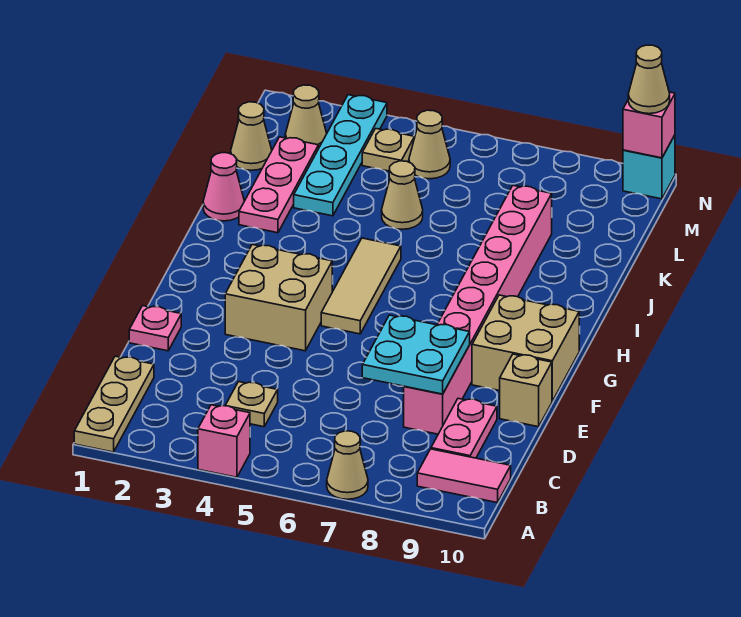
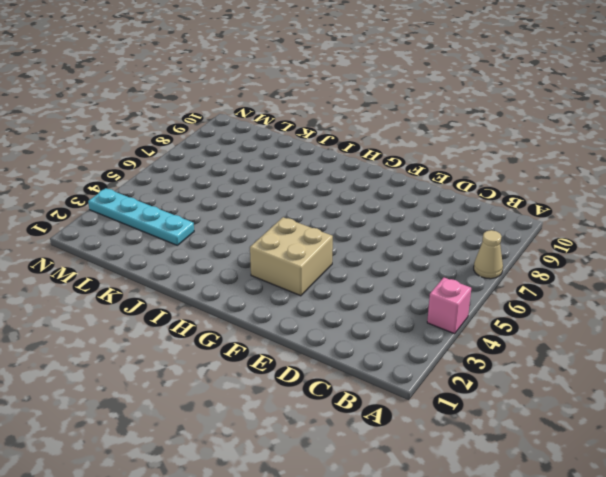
none -> tan 1x3 plate [74,356,154,452]
none -> pink 1x2 tile [417,449,511,503]
none -> tan 1x1 plate [226,382,278,427]

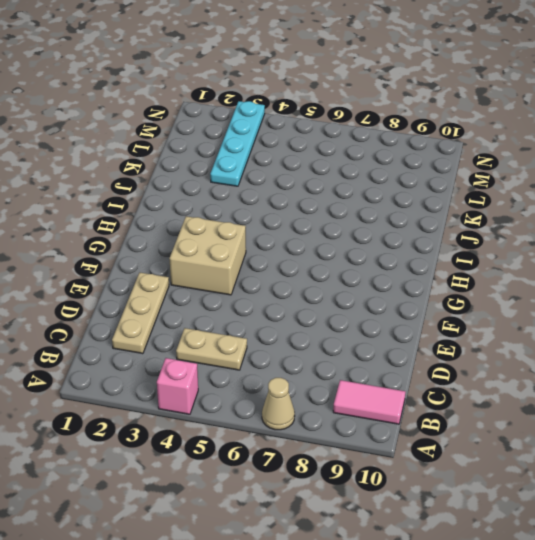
tan 1x3 plate [112,273,169,354] -> tan 1x3 plate moved to [74,356,154,452]
tan 1x2 plate [176,328,247,370] -> tan 1x1 plate [226,382,278,427]
none -> pink 1x2 plate [431,398,497,458]
none -> pink 1x8 brick [404,186,552,434]
none -> pink 1x1 plate [129,306,181,351]

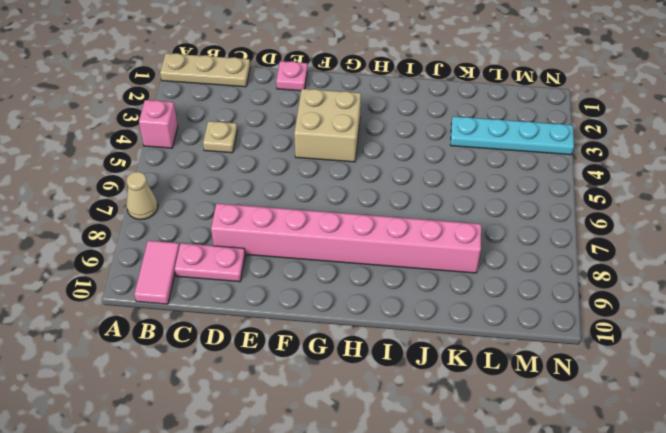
none -> tan 1x1 brick [500,354,552,427]
none -> tan 2x2 brick [472,295,579,401]
none -> tan 1x3 tile [321,238,401,334]

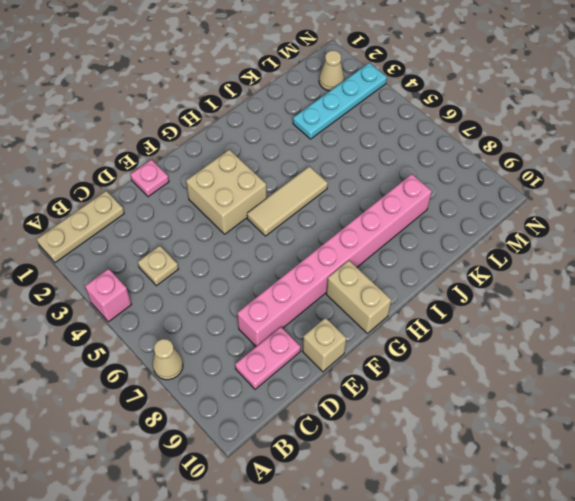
tan 1x2 brick [326,261,391,333] -> tan 2x2 brick [472,295,579,401]
none -> pink 1x2 tile [417,449,511,503]
none -> pink 1x1 cone [203,153,244,221]
none -> pink 1x3 plate [239,137,319,233]

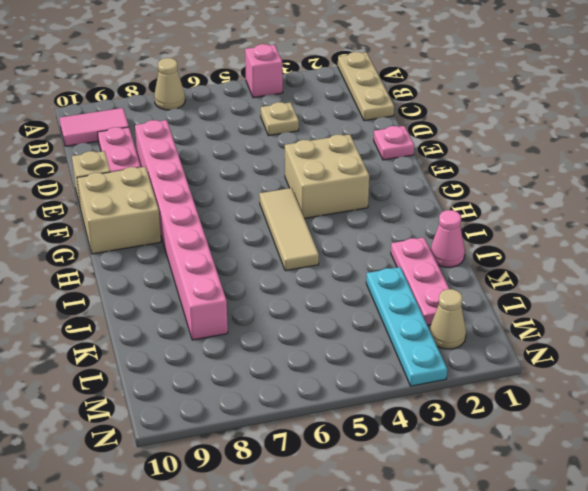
none -> tan 1x1 cone [382,161,423,229]
none -> tan 1x1 cone [231,102,272,170]
none -> tan 1x1 plate [362,128,415,171]

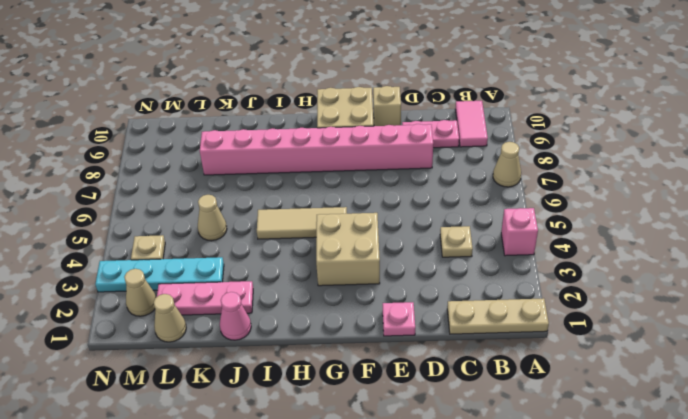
none -> tan 1x1 cone [409,110,450,179]
none -> cyan 1x1 brick [623,135,675,199]
none -> cyan 2x2 plate [362,315,470,394]

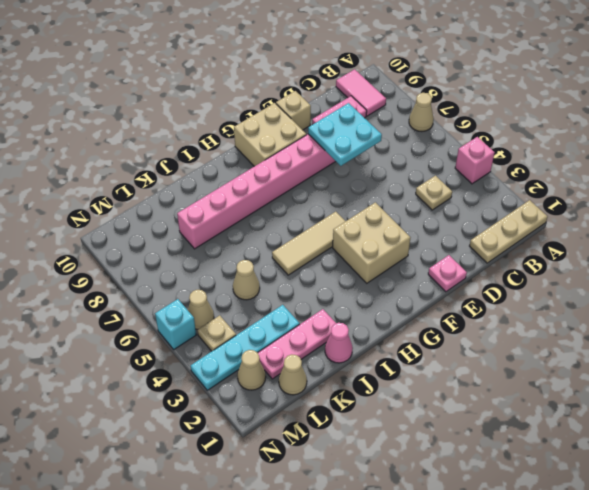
cyan 1x1 brick [155,299,196,349] -> cyan 1x1 brick moved to [623,135,675,199]
none -> pink 1x1 brick [623,92,675,158]
none -> tan 1x1 cone [628,45,670,114]

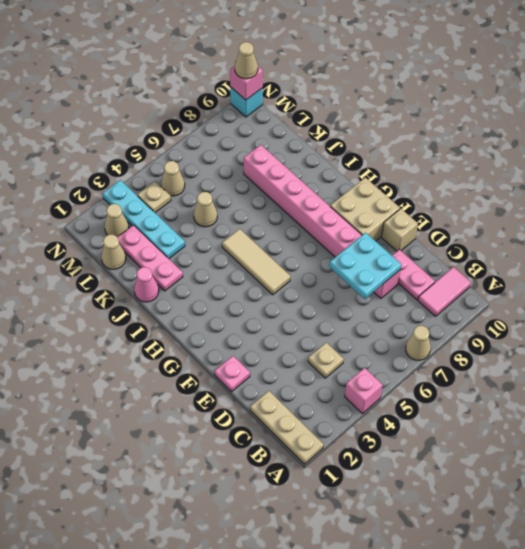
none -> tan 2x2 brick [225,245,332,351]

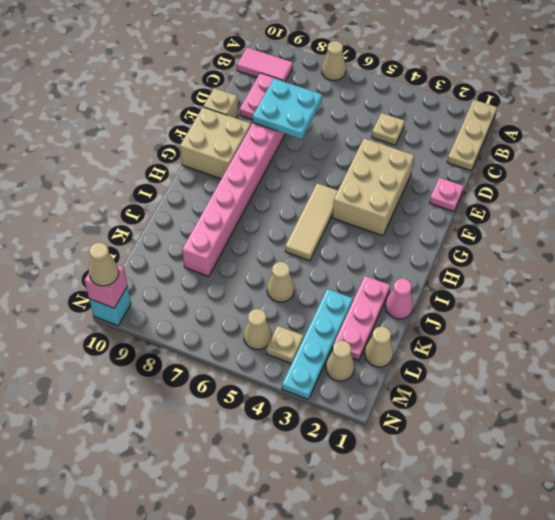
tan 2x3 brick [332,138,414,236] -> tan 2x2 brick [225,245,332,351]
none -> pink 1x1 brick [198,405,250,477]

